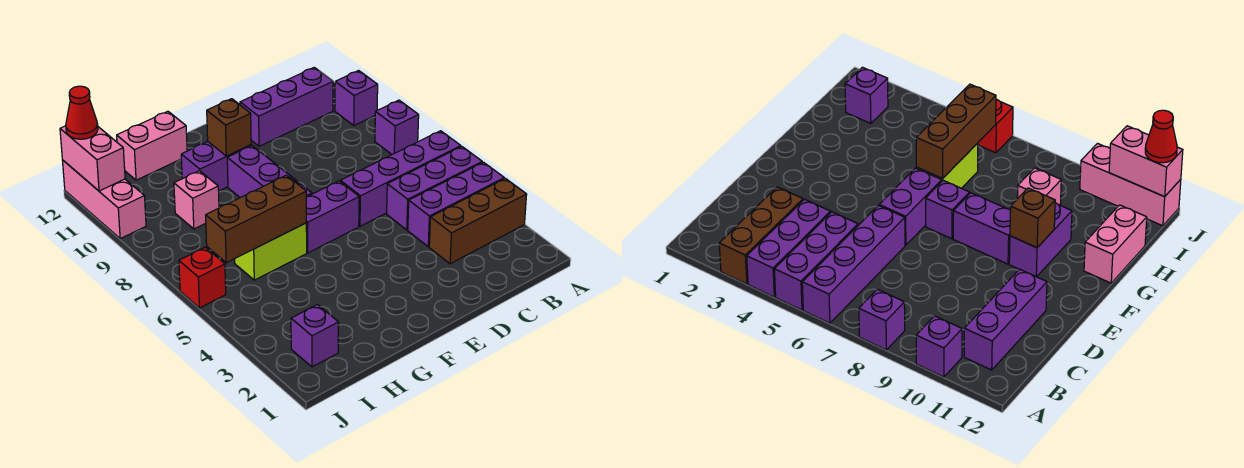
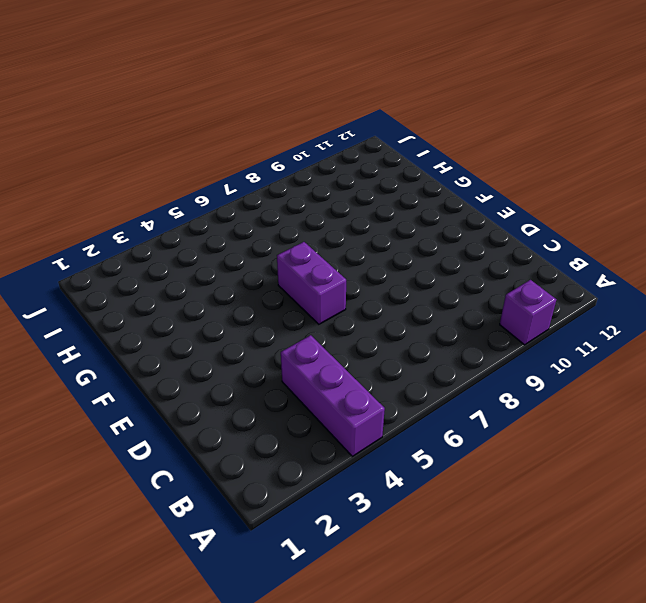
none -> brown 1x3 brick [429,178,527,264]
none -> purple 1x3 brick [387,146,482,230]
none -> purple 1x4 brick [340,131,461,226]

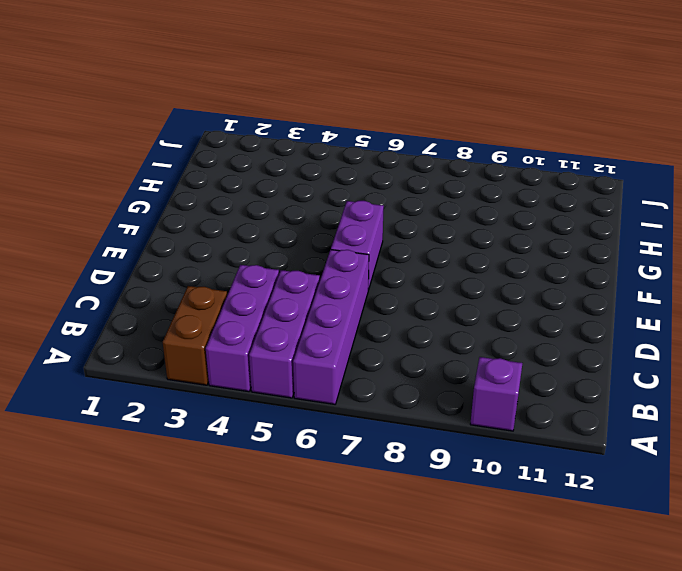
brown 1x2 brick [163,286,227,385] -> brown 1x3 brick [429,178,527,264]
none -> purple 1x1 brick [375,100,419,154]
none -> purple 1x3 brick [240,67,333,146]
none -> purple 1x1 brick [926,180,970,239]

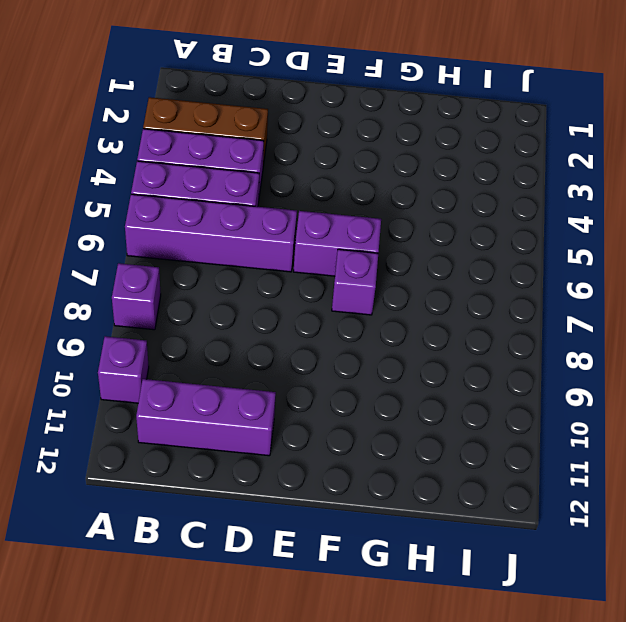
none -> purple 1x2 brick [227,146,292,198]
none -> purple 1x2 brick [181,142,251,191]
none -> lime 1x2 brick [235,223,307,280]

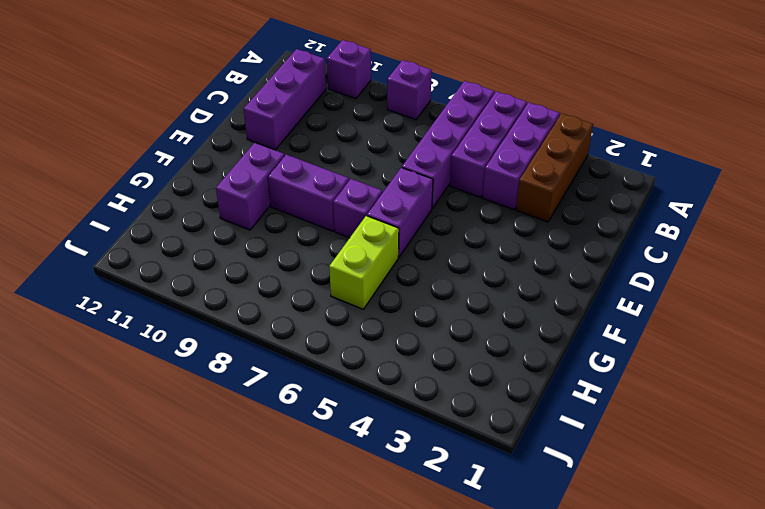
none -> pink 1x2 brick [117,111,187,180]
none -> pink 1x1 brick [174,171,219,229]
none -> purple 1x1 brick [291,305,339,367]

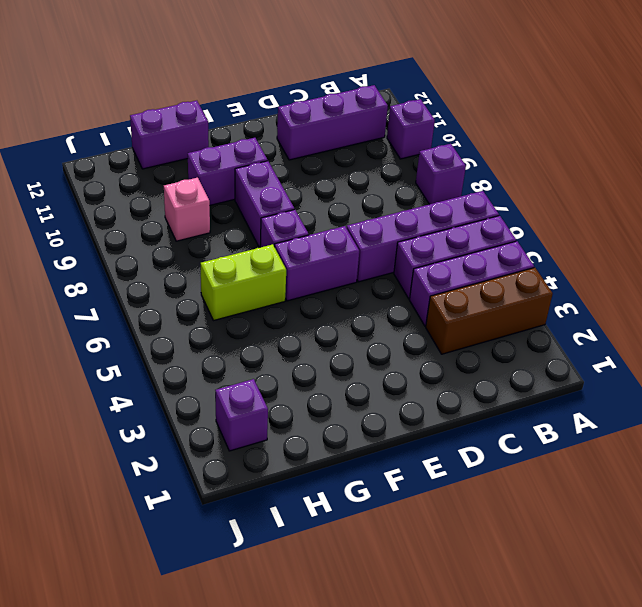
purple 1x2 brick [130,101,209,169] -> pink 1x2 brick [117,111,187,180]
none -> red 1x1 brick [179,247,226,308]
none -> pink 1x3 brick [62,160,146,239]
none -> brown 1x1 brick [207,99,251,156]

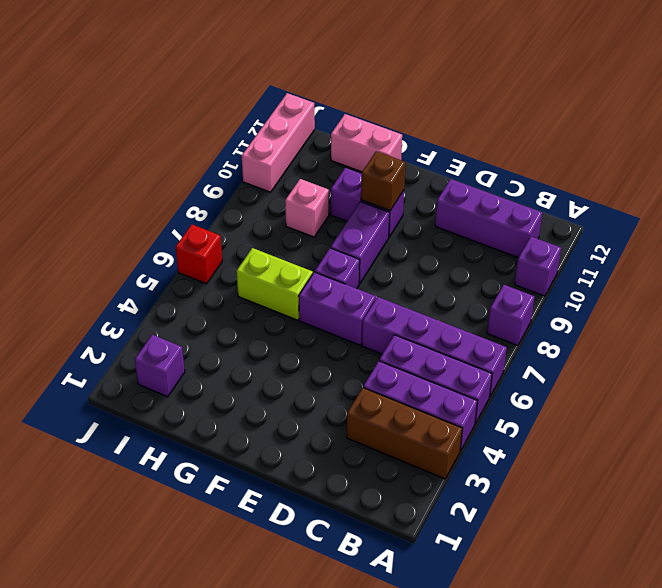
none -> brown 1x3 brick [206,175,306,263]
none -> pink 1x2 brick [60,126,125,191]
none -> red 1x1 cone [66,86,98,139]

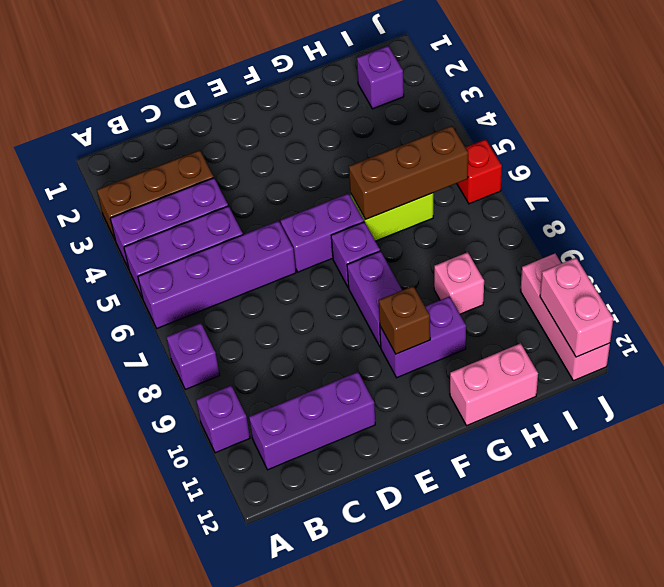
none -> red 1x1 cone [66,86,98,139]

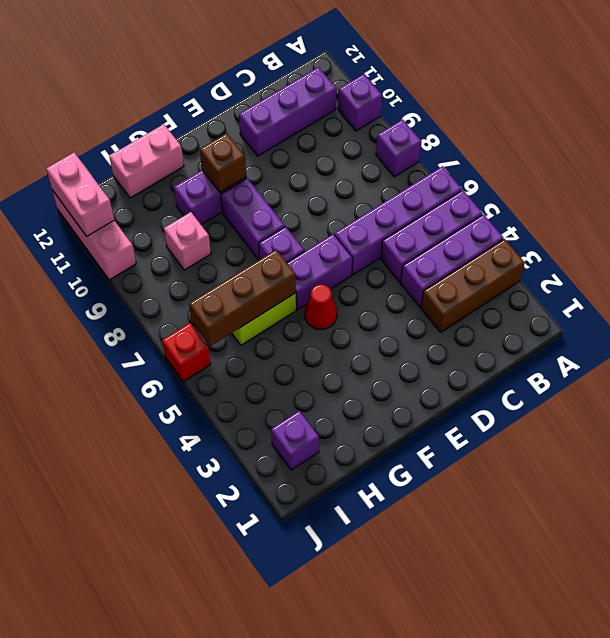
red 1x1 cone [305,284,337,330] -> red 1x1 cone moved to [66,86,98,139]

